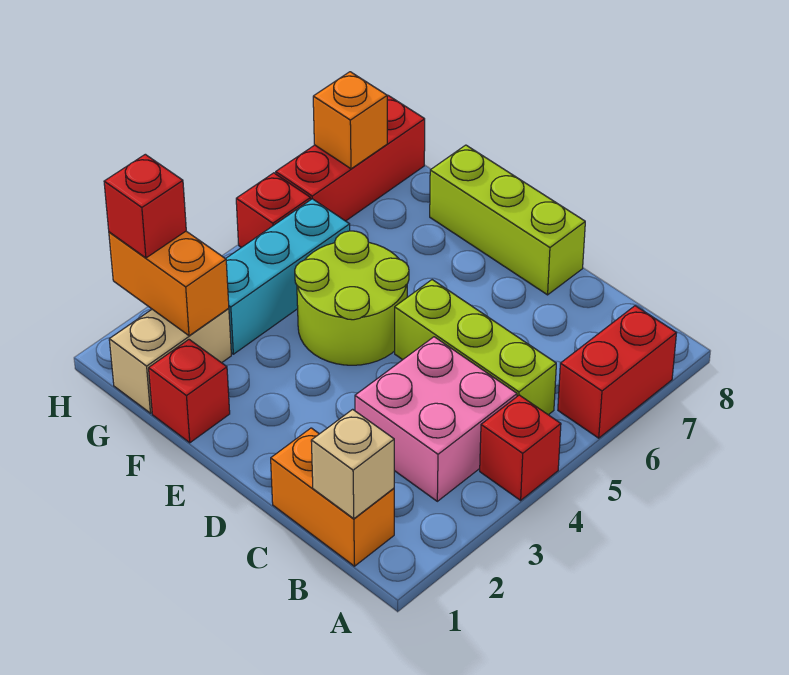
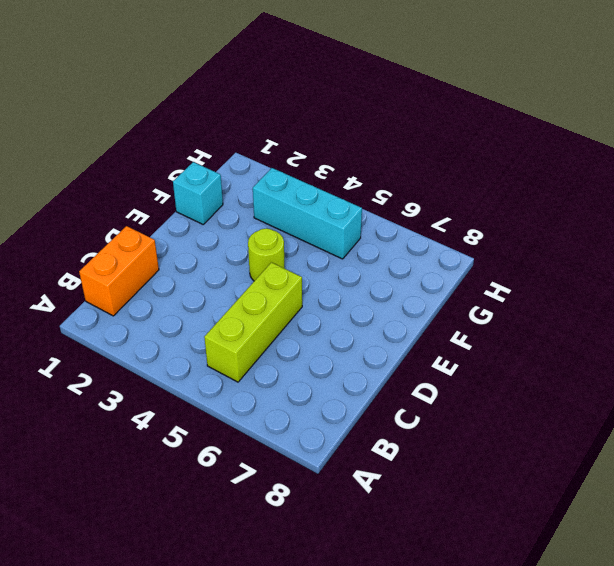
lime 1x1 round brick [248,228,285,281] -> lime 2x2 round brick [295,231,409,365]
cyan 1x1 brick [173,162,223,224] -> red 1x1 brick [149,340,230,443]
none -> red 1x1 brick [480,395,561,500]
none -> red 1x2 brick [558,306,676,438]
none -> pink 2x2 brick [355,337,517,501]

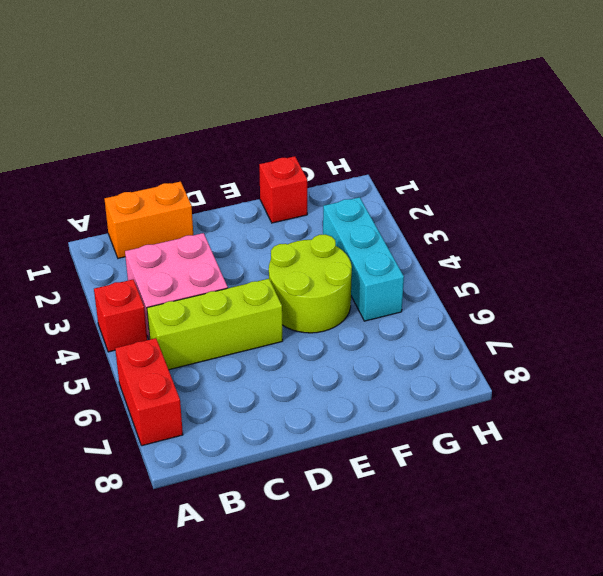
none -> lime 1x3 brick [430,145,585,295]
none -> tan 1x2 brick [109,308,231,413]
none -> red 1x1 brick [236,173,311,248]

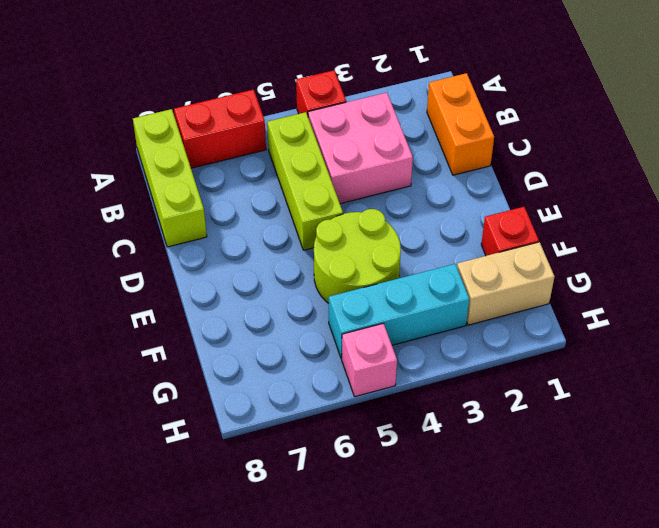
lime 1x3 brick [133,109,207,247] -> lime 1x3 brick moved to [430,145,585,295]
pink 1x1 brick [342,323,397,397] -> red 1x1 brick [236,173,311,248]
none -> red 1x3 brick [276,96,425,221]
none -> tan 1x1 brick [311,409,394,519]
none -> orange 1x2 brick [109,231,229,336]

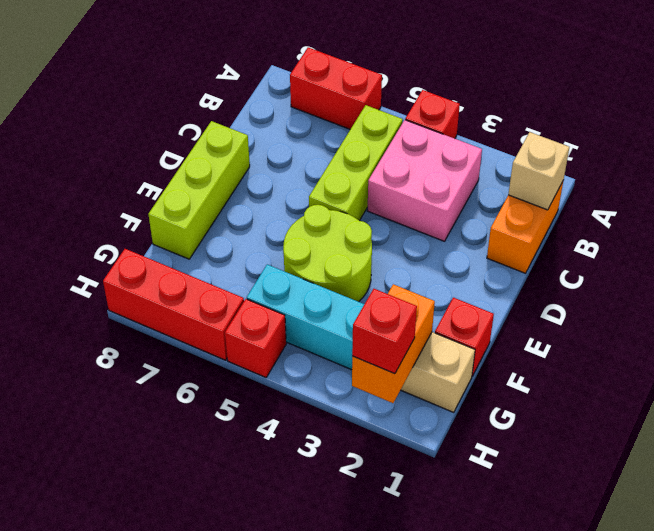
none -> orange 1x1 brick [313,72,387,169]

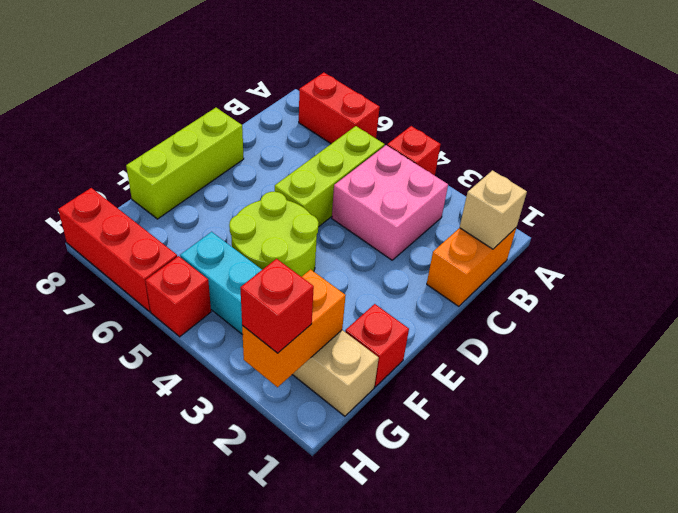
none -> orange 1x1 brick [313,72,387,169]

